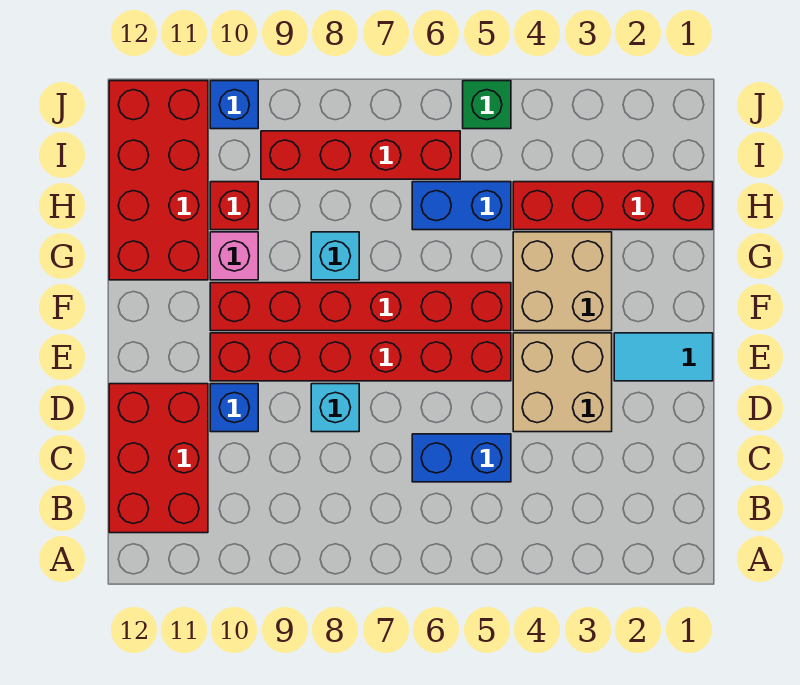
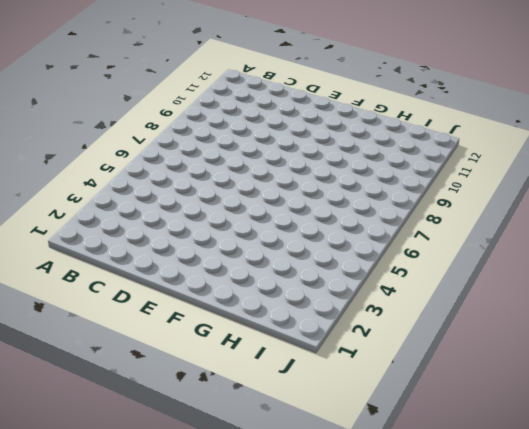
none -> red 2x3 brick [109,384,208,533]
none -> blue 1x2 brick [412,434,511,482]
none -> tan 2x2 brick [513,333,612,432]

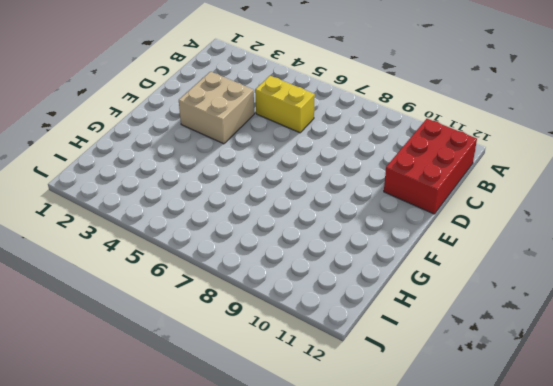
yellow 1x2 brick [255,76,315,133] -> blue 1x2 brick [412,434,511,482]
none -> cyan 1x1 brick [311,384,359,432]
none -> blue 1x1 brick [210,384,258,432]
none -> cyan 1x2 tile [614,333,713,381]

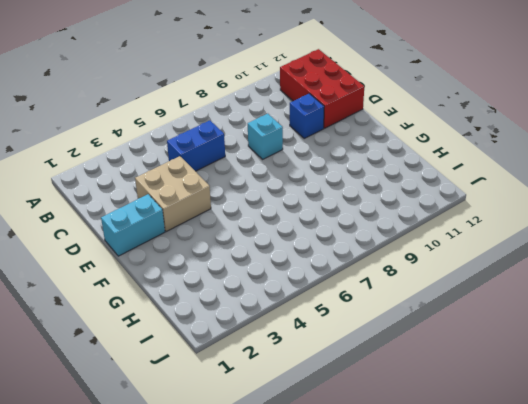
cyan 1x2 brick [101,194,165,256] -> cyan 1x2 tile [614,333,713,381]
none -> red 1x6 brick [210,333,511,381]
none -> tan 2x2 brick [513,232,612,331]
none -> red 1x6 brick [210,283,511,331]

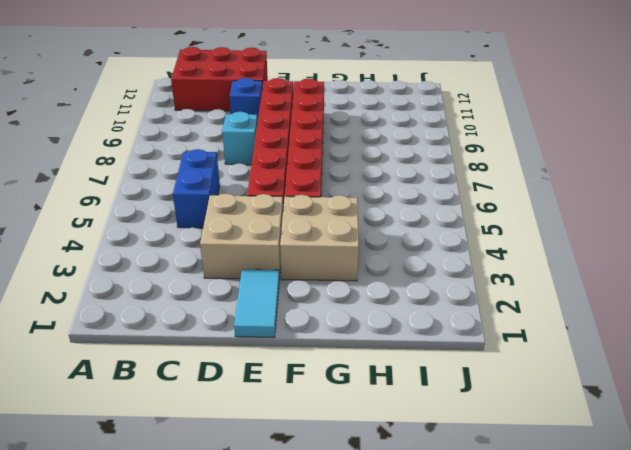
none -> cyan 1x1 brick [311,232,359,280]
none -> pink 1x1 brick [210,232,258,280]
none -> red 2x4 brick [109,81,208,280]

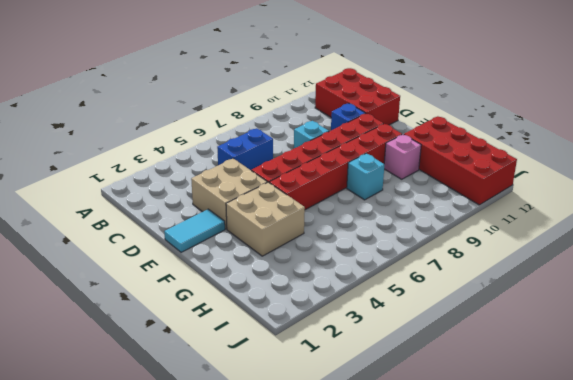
none -> red 1x4 brick [513,182,713,230]
none -> blue 1x2 brick [412,182,511,230]
none -> red 1x1 brick [210,182,258,230]

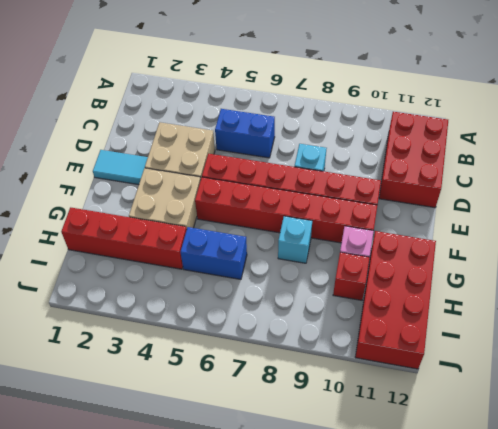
none -> blue 1x1 brick [210,384,258,432]
none -> red 1x4 brick [261,131,460,179]
none -> green 1x1 brick [463,81,511,129]

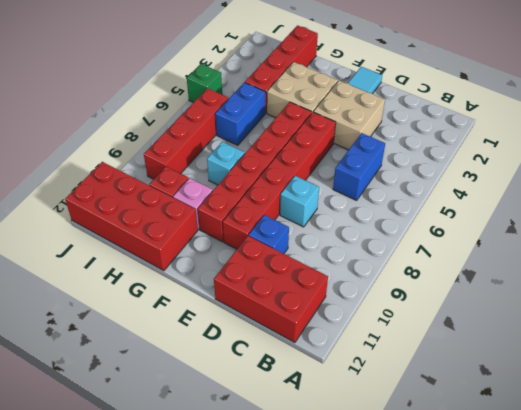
none -> blue 1x1 brick [210,81,258,129]

